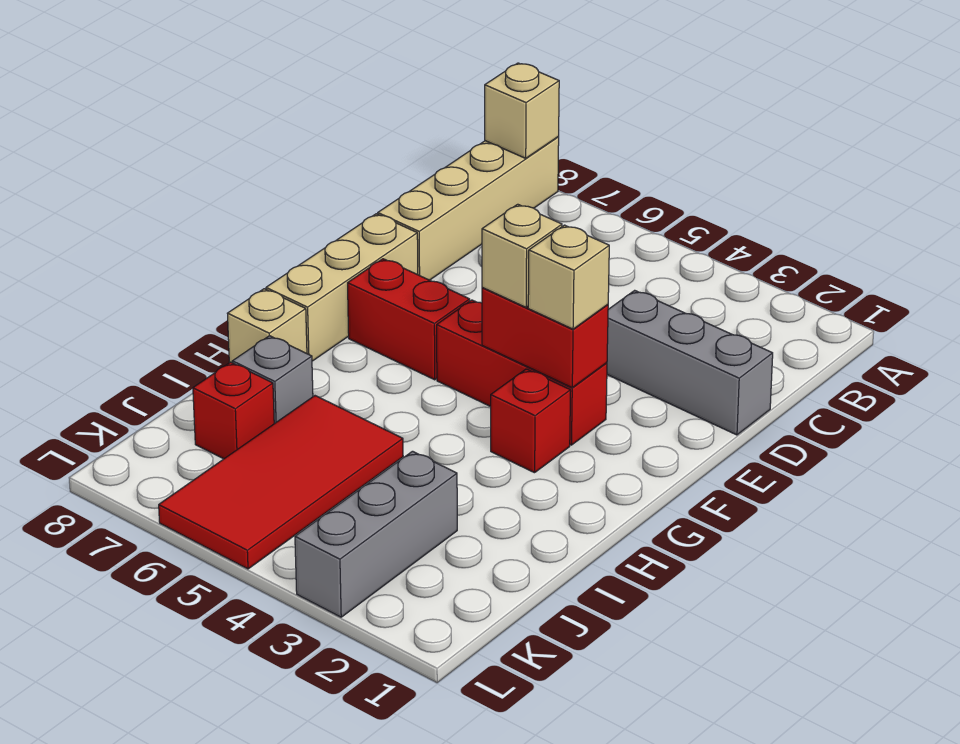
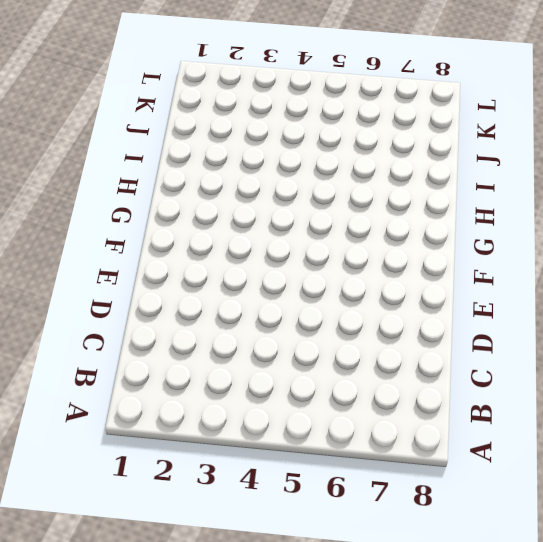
none -> tan 1x4 brick [378,137,559,280]
none -> grey 1x3 brick [607,290,773,435]
none -> tan 1x3 brick [266,214,418,361]

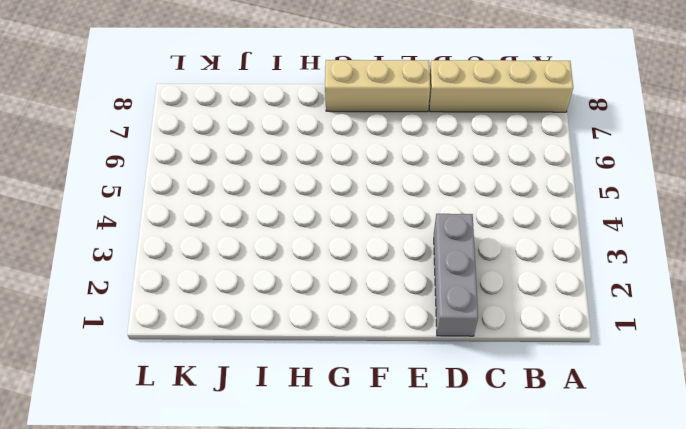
none -> red 1x3 brick [437,300,607,445]
none -> red 1x2 brick [348,259,470,380]
none -> red 1x1 brick [491,369,571,473]

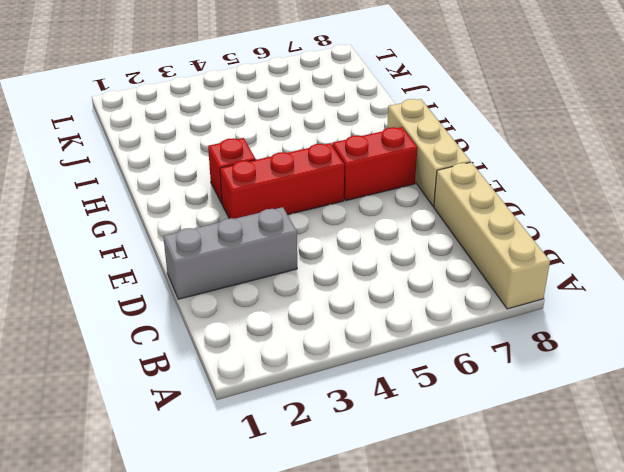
none -> tan 1x1 brick [227,289,307,363]
none -> red 2x4 tile [159,396,403,569]
none -> grey 1x1 brick [232,336,313,424]

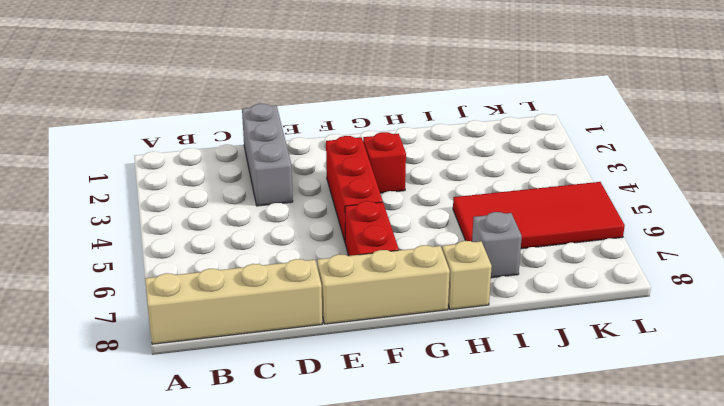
none -> grey 1x3 brick [295,451,457,617]
none -> red 1x1 brick [193,362,274,459]
none -> tan 1x1 brick [485,63,559,158]

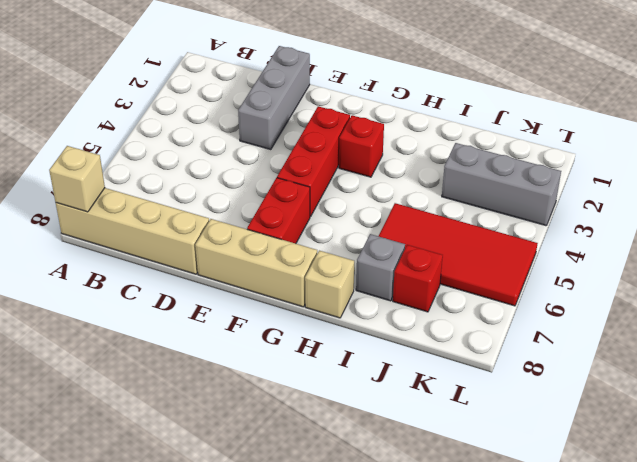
none -> red 1x2 brick [482,287,608,387]
none -> tan 1x1 brick [528,225,609,329]
none -> tan 1x1 brick [482,204,562,307]

